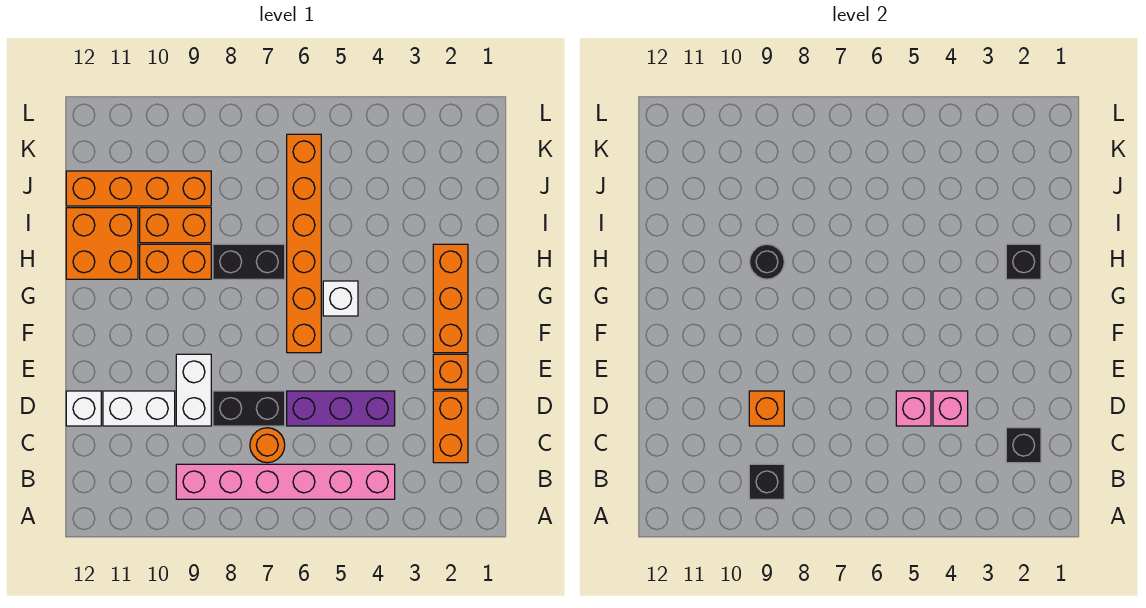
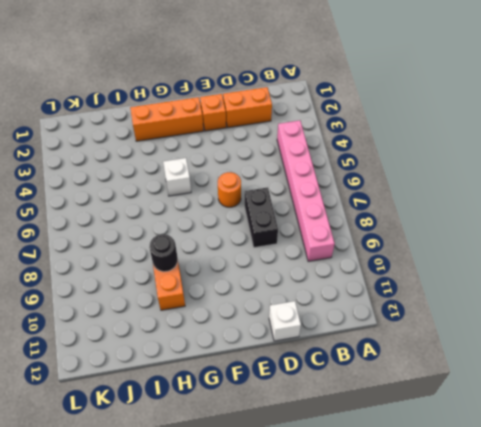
orange 1x1 round brick [218,172,241,207] -> orange 1x1 round brick moved to [250,428,285,463]
none -> purple 1x3 brick [287,391,395,426]
none -> white 1x2 brick [176,354,211,426]
none -> white 1x2 brick [103,391,175,426]

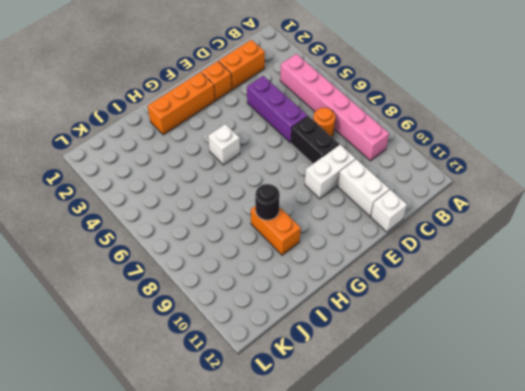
none -> orange 1x6 brick [287,134,321,353]
none -> black 1x2 brick [213,244,285,279]
none -> orange 2x2 brick [66,208,138,279]

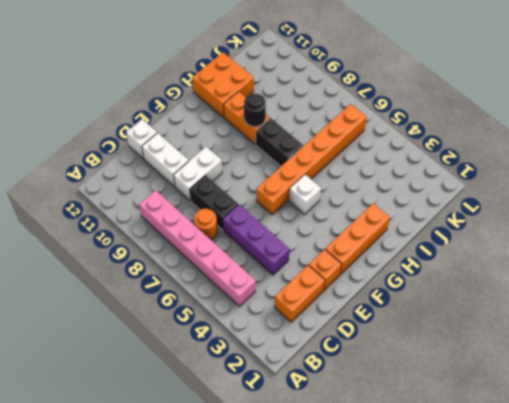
none -> orange 1x2 brick [140,208,211,243]
none -> orange 1x4 brick [66,171,211,206]
none -> black 1x1 brick [749,464,784,499]

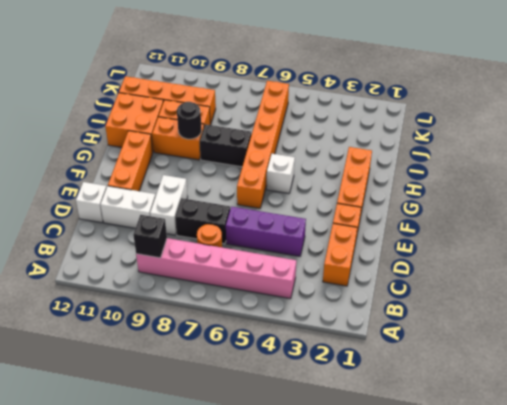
orange 1x3 brick [108,131,153,191] -> none
none -> black 1x1 brick [1006,428,1041,463]
none -> pink 1x1 brick [933,391,968,426]
none -> pink 1x1 brick [896,391,931,426]

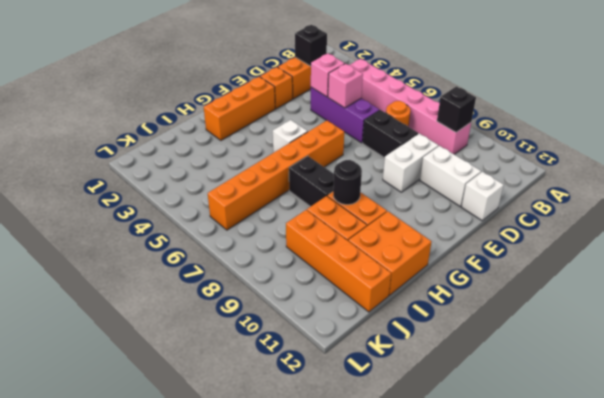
none -> orange 1x1 brick [749,391,784,426]
none -> black 1x1 brick [1006,244,1041,279]

